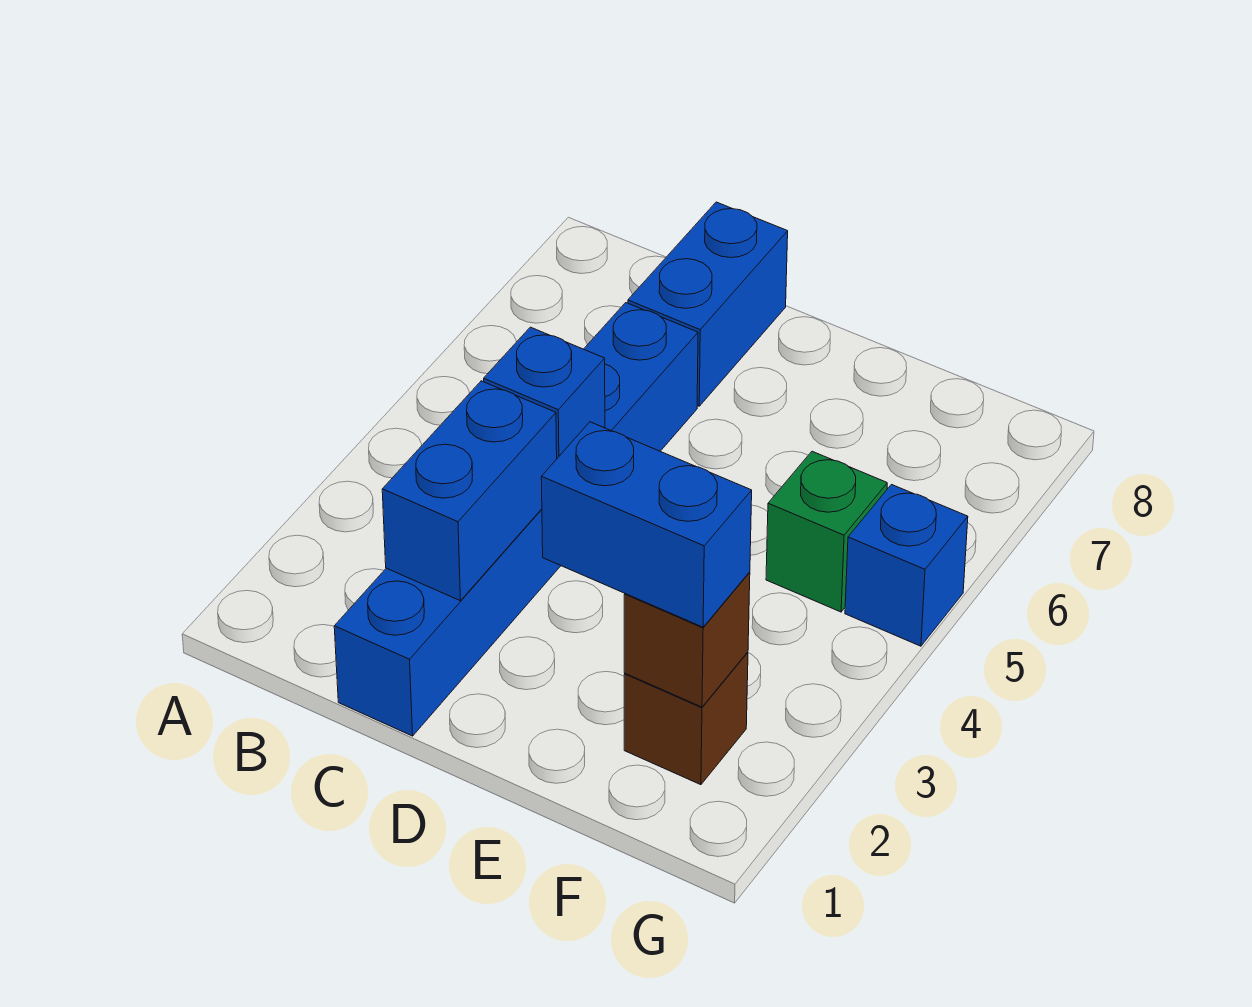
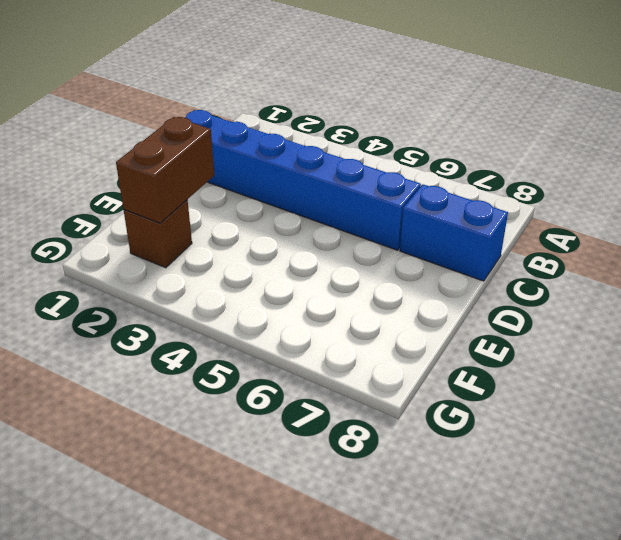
brown 1x2 brick [116,117,214,223] -> brown 1x1 brick [624,572,750,707]
none -> green 1x1 brick [766,451,887,612]
none -> blue 1x1 brick [845,485,968,646]

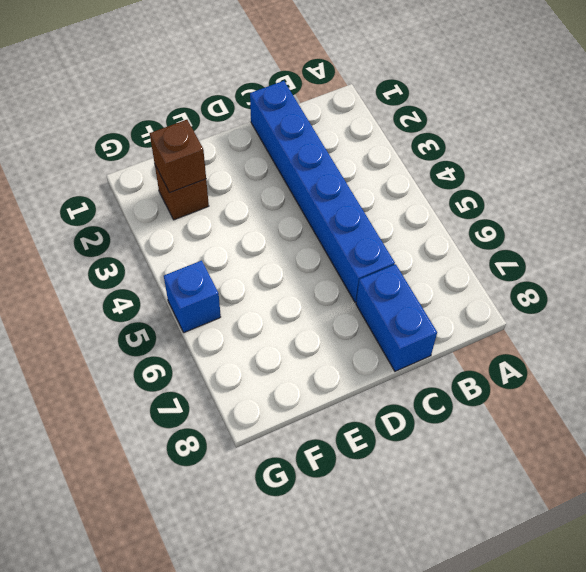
none -> green 1x1 brick [766,451,887,612]
none -> blue 1x2 brick [382,381,557,601]

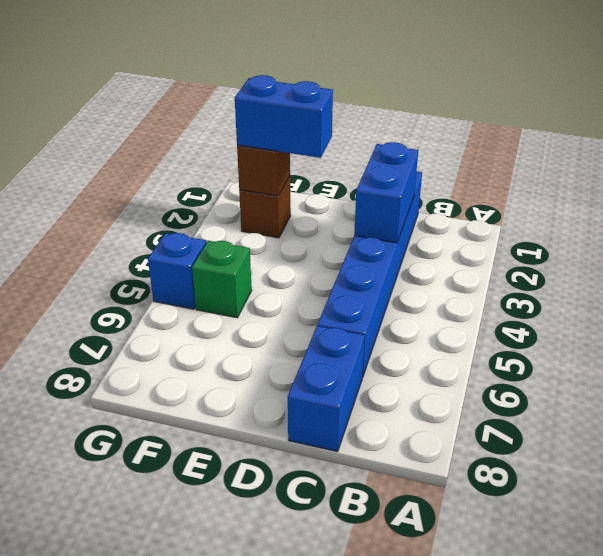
none -> blue 1x1 brick [484,327,605,458]

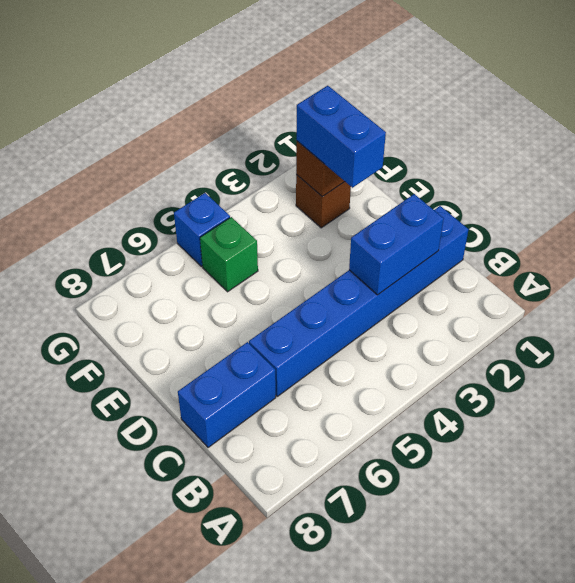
none -> blue 1x1 brick [484,327,605,458]

